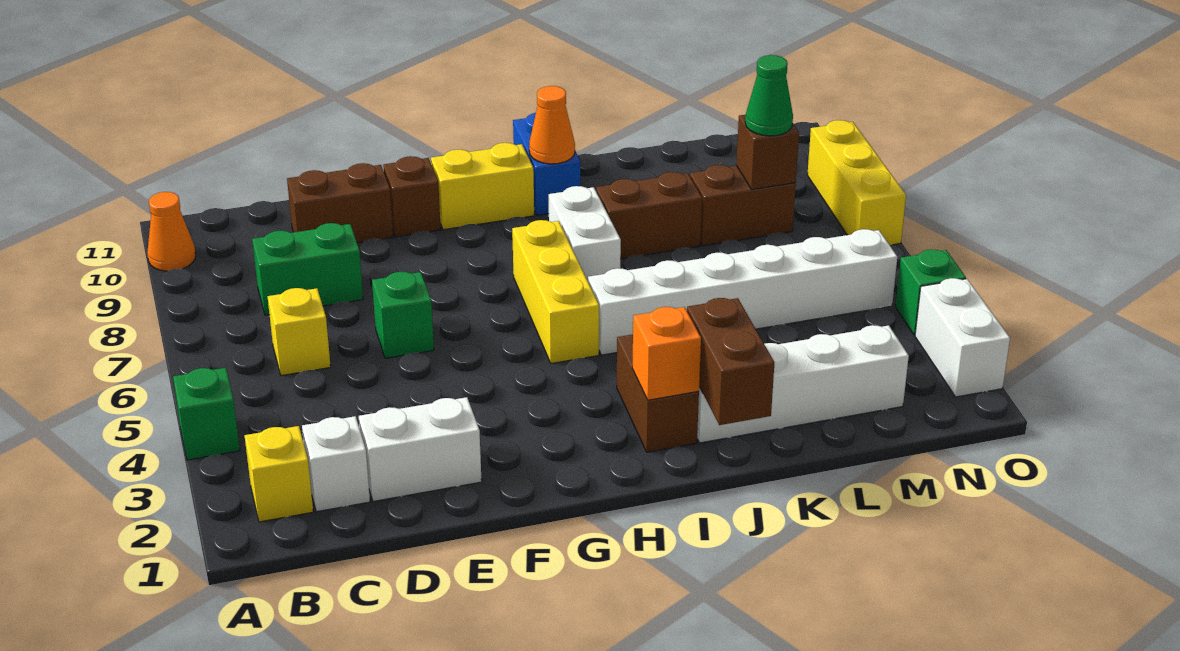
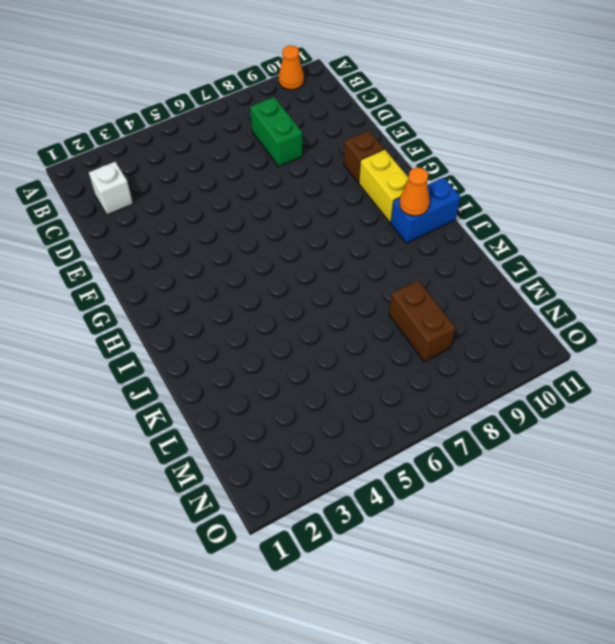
none -> green 1x1 brick [173,368,240,460]
none -> yellow 1x1 brick [244,426,313,522]
none -> yellow 1x1 brick [267,288,331,376]

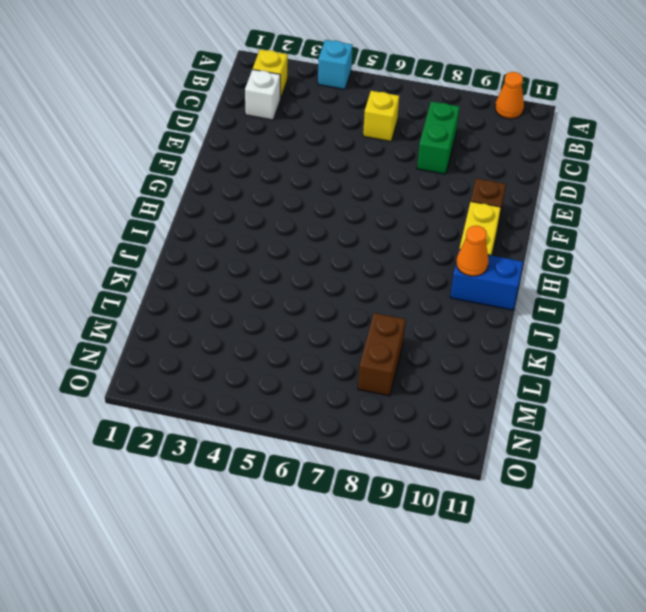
cyan 1x1 brick [318,40,353,89] -> green 1x1 brick [173,368,240,460]
none -> white 1x2 brick [359,397,482,501]
none -> brown 1x2 brick [287,163,393,243]
none -> green 1x1 brick [372,272,434,358]

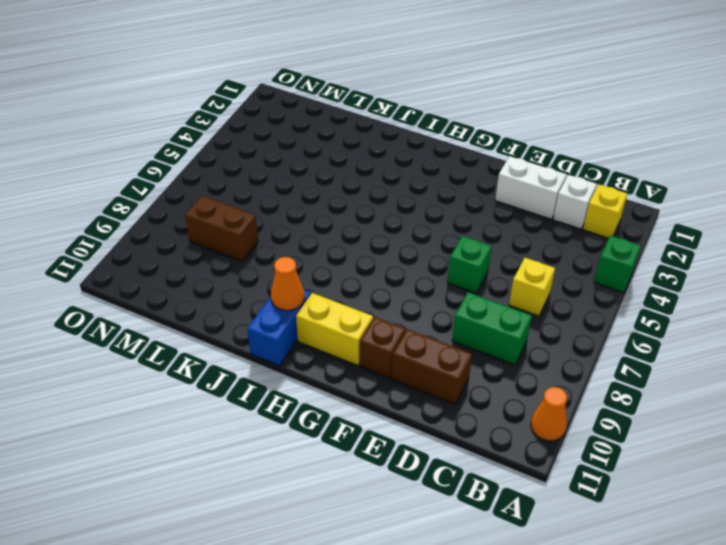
none -> yellow 1x3 brick [512,220,599,364]
none -> brown 1x2 brick [617,334,699,452]
none -> white 1x6 brick [588,229,897,355]

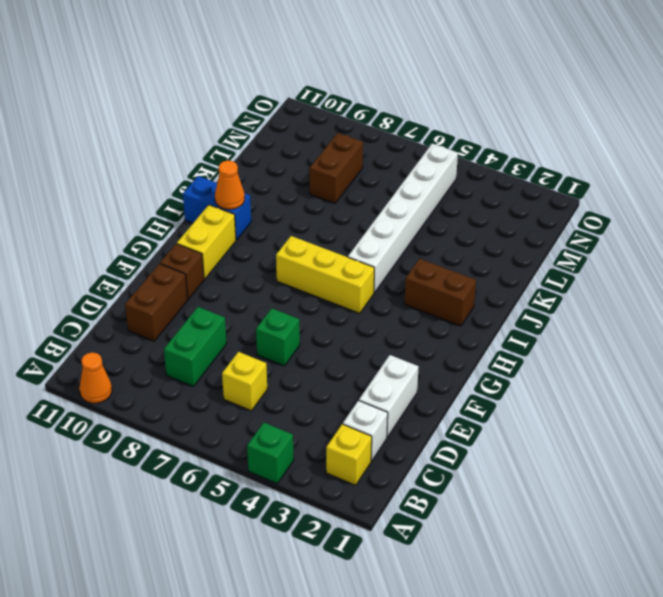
none -> white 1x2 brick [549,186,621,281]
none -> white 1x4 brick [697,325,909,443]
none -> brown 1x2 brick [596,172,702,259]

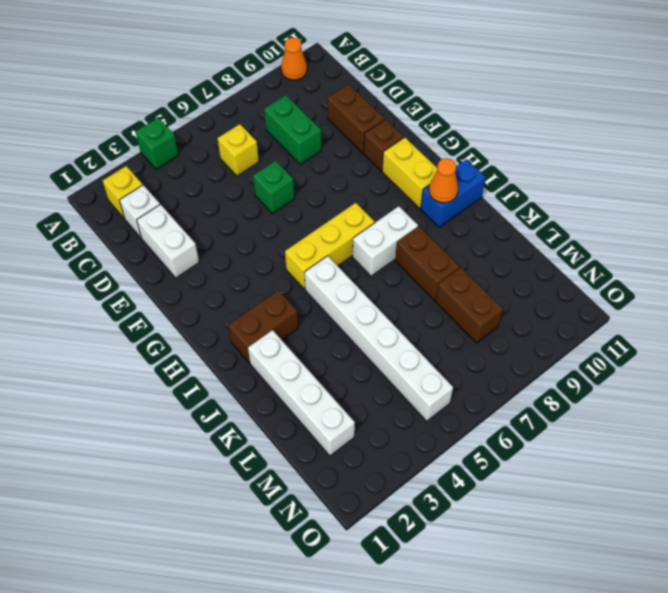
none -> white 1x2 brick [915,278,1010,397]
none -> green 1x1 brick [896,249,966,335]
none -> yellow 1x3 brick [807,120,906,245]

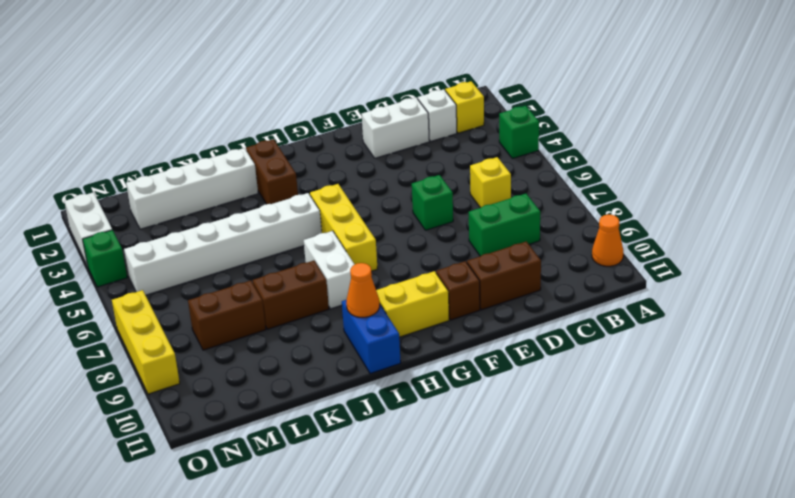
none -> orange 1x1 brick [632,307,701,400]
none -> brown 1x2 brick [687,298,774,425]
none -> brown 1x1 brick [736,115,799,189]

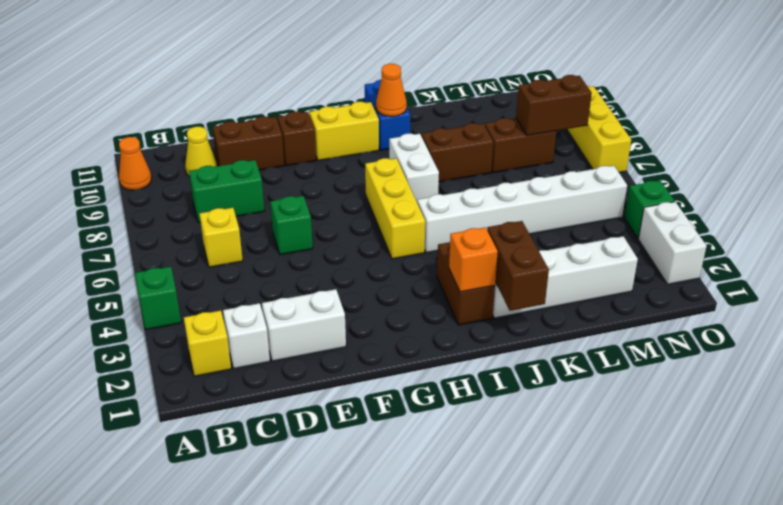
yellow 1x1 cone [185,127,217,177] -> none
brown 1x2 brick [516,75,592,135] -> brown 1x1 brick [736,115,799,189]
none -> green 1x1 cone [745,55,793,136]

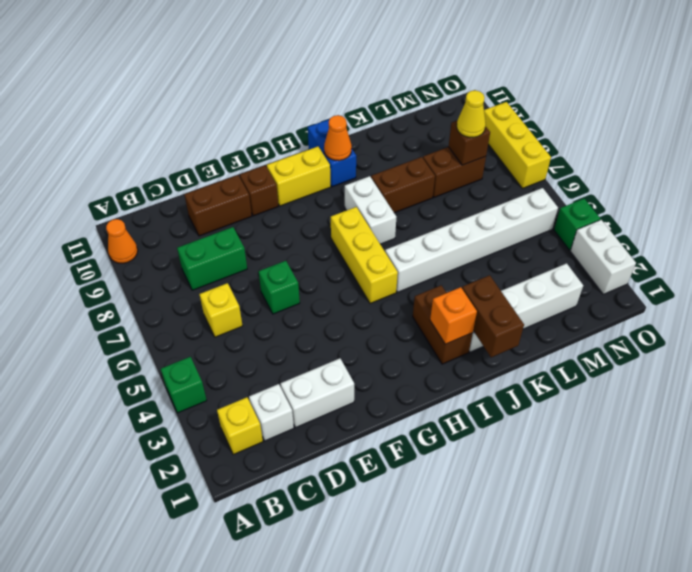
yellow 1x1 cone [457,90,486,138] -> green 1x1 cone [745,55,793,136]

